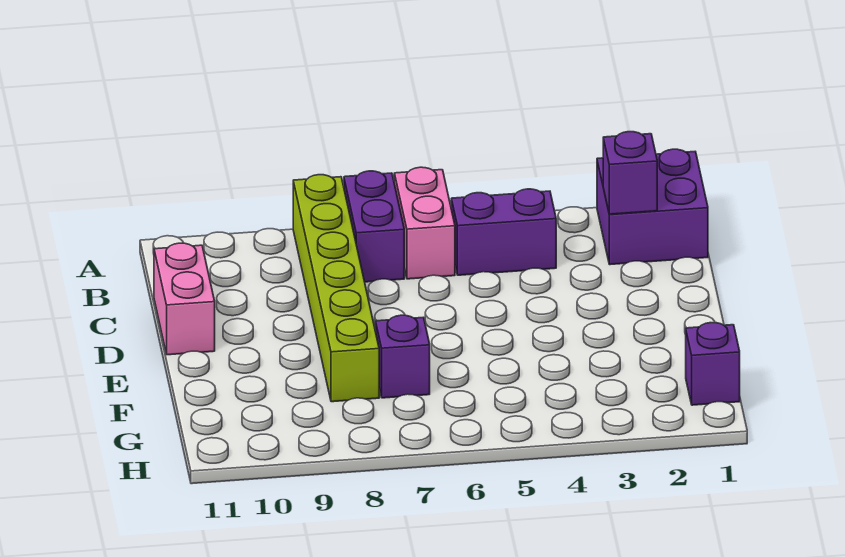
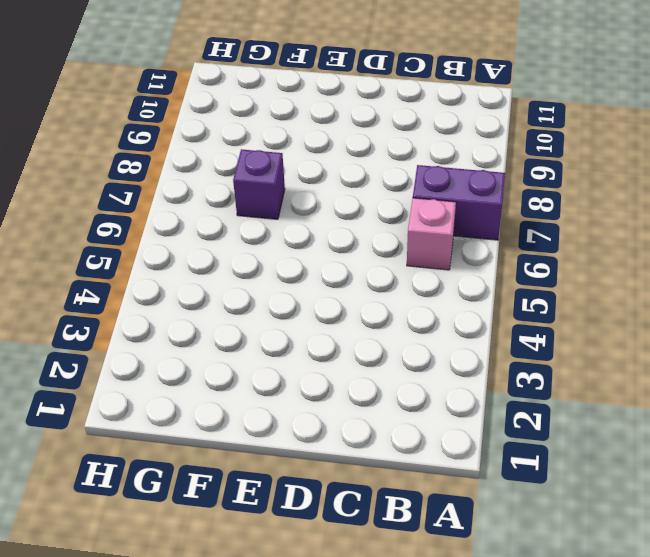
pink 1x1 brick [407,198,456,270] -> pink 1x2 brick [394,167,455,279]
none -> purple 2x2 brick [597,149,708,265]
none -> lime 1x6 brick [293,175,379,402]

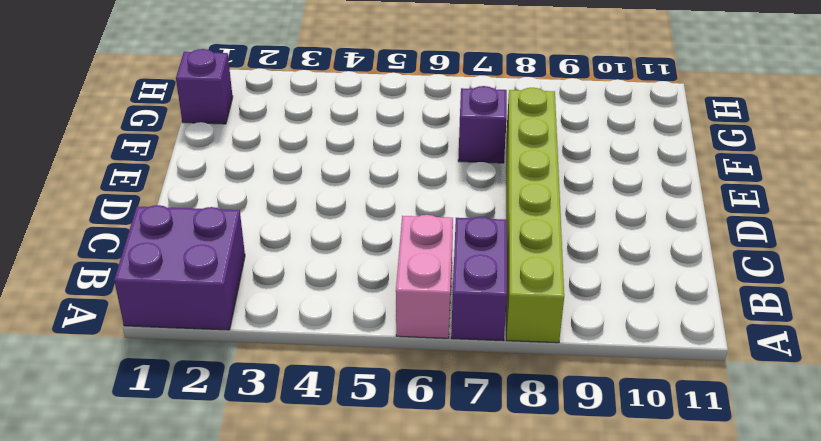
none -> purple 1x2 brick [451,189,556,275]
none -> pink 1x2 brick [154,243,215,355]

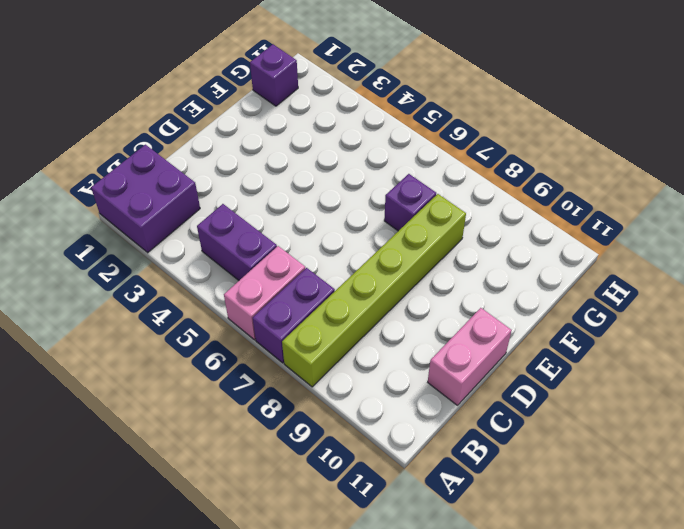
none -> purple 1x1 brick [603,132,657,214]

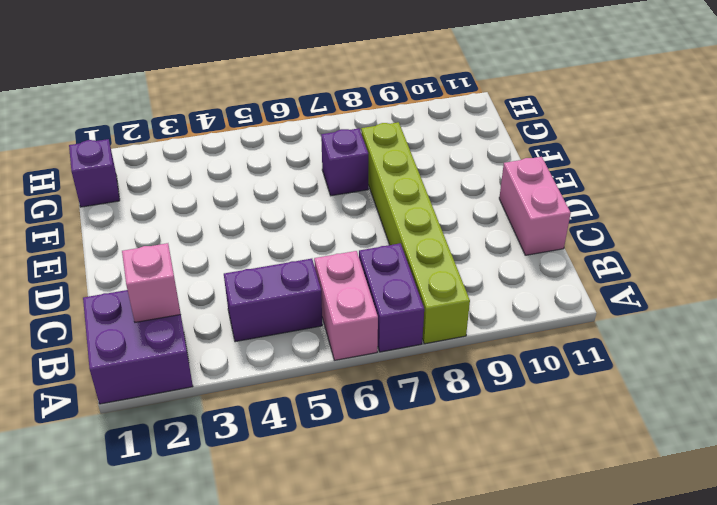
pink 1x1 brick [122,243,181,322] -> purple 1x1 brick [603,132,657,214]

